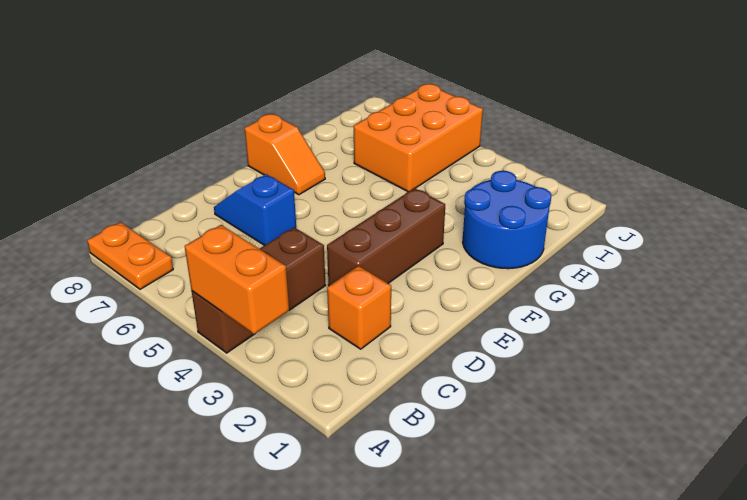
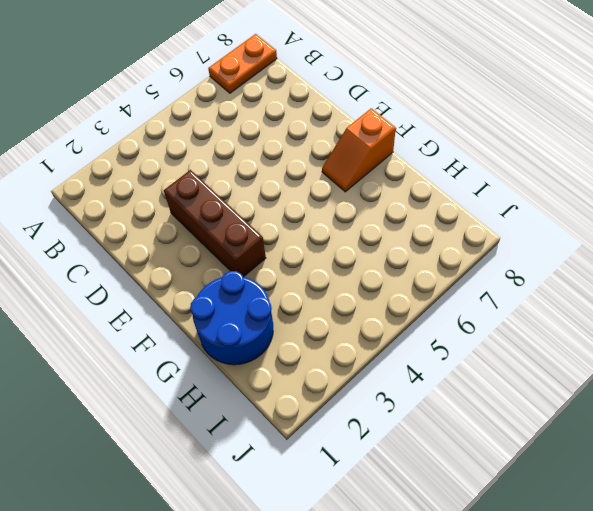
none -> brown 1x3 brick [192,227,326,353]
none -> orange 1x1 brick [327,266,391,349]

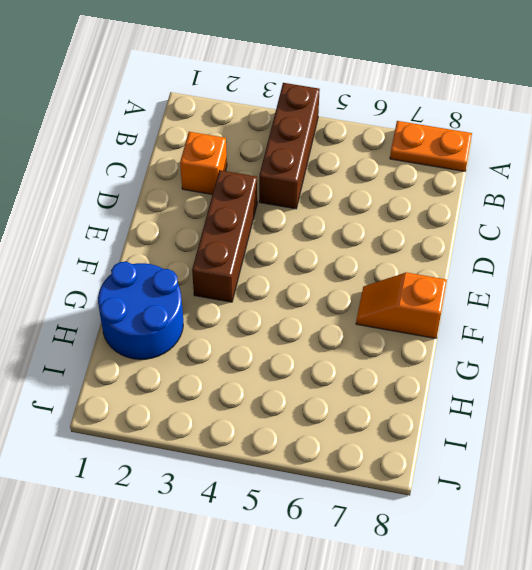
none -> blue 1x2 slope [214,174,296,245]
none -> orange 2x3 brick [354,84,483,192]

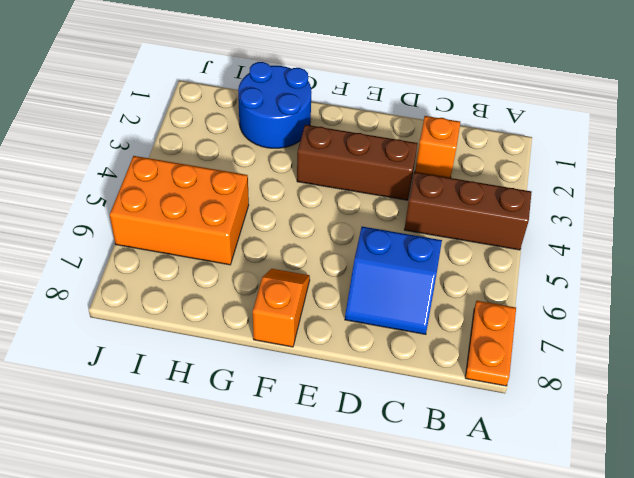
blue 2x2 slope [345,227,442,334] -> blue 1x2 slope [214,174,296,245]
none -> orange 1x2 brick [185,225,289,334]

